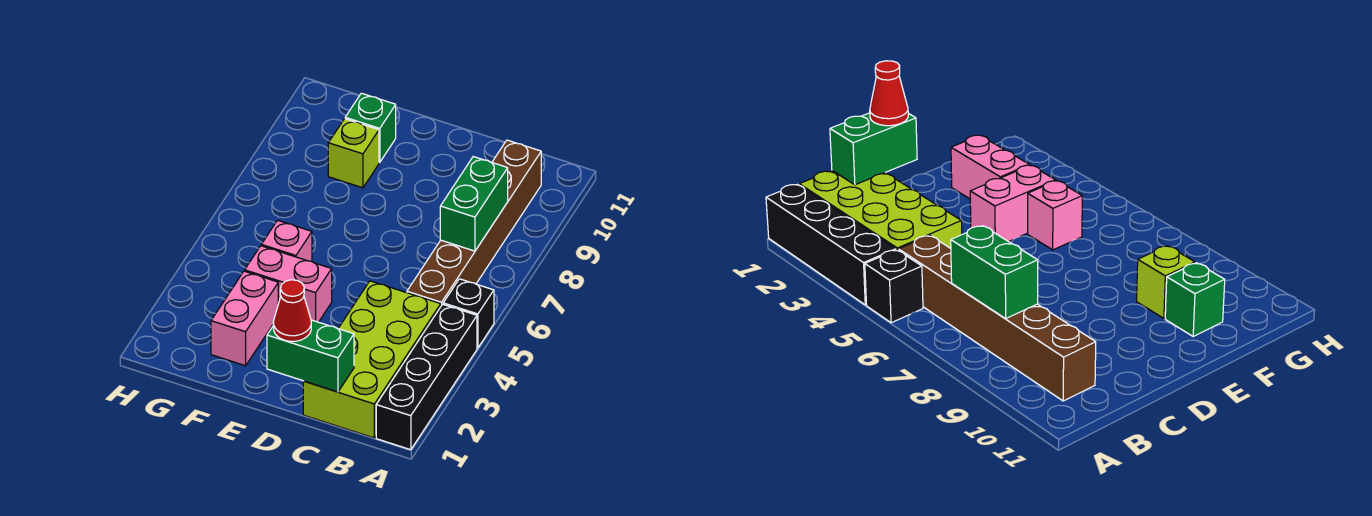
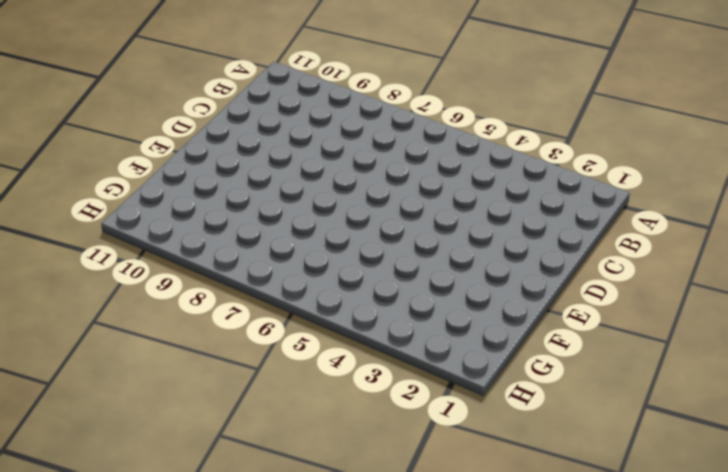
none -> black 1x4 brick [376,304,477,450]
none -> black 1x1 brick [443,279,494,348]
none -> lime 2x4 brick [303,281,441,438]

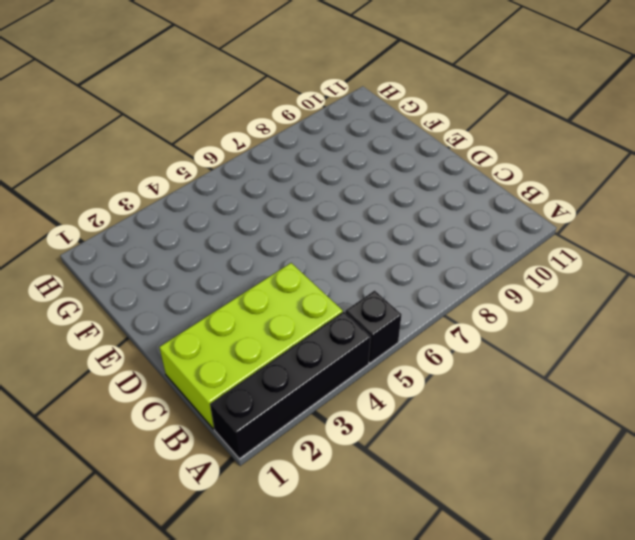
none -> brown 1x6 brick [407,140,541,306]
none -> pink 1x2 brick [245,246,332,322]
none -> pink 1x2 brick [211,271,278,366]

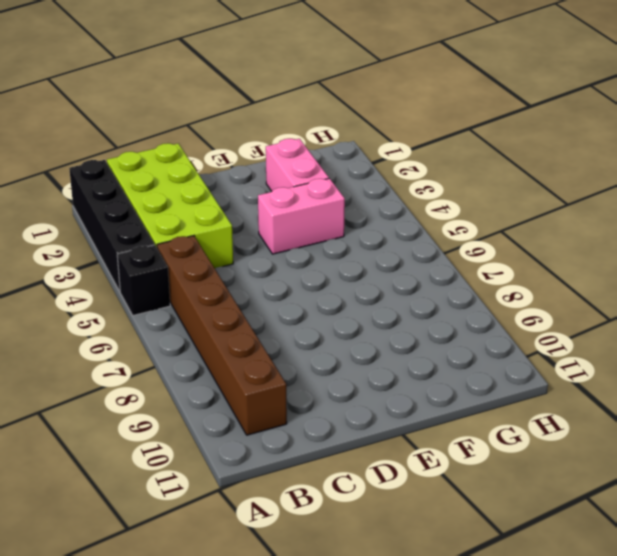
none -> pink 1x1 brick [261,220,312,261]
none -> lime 1x1 brick [328,119,379,188]
none -> green 1x1 brick [345,93,396,162]

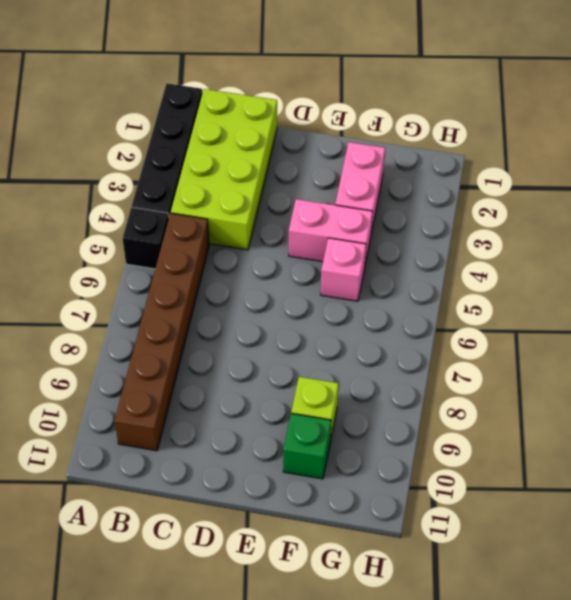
none -> green 1x2 brick [440,157,508,251]
none -> green 1x2 brick [267,320,354,392]
none -> red 1x1 cone [273,280,311,341]

